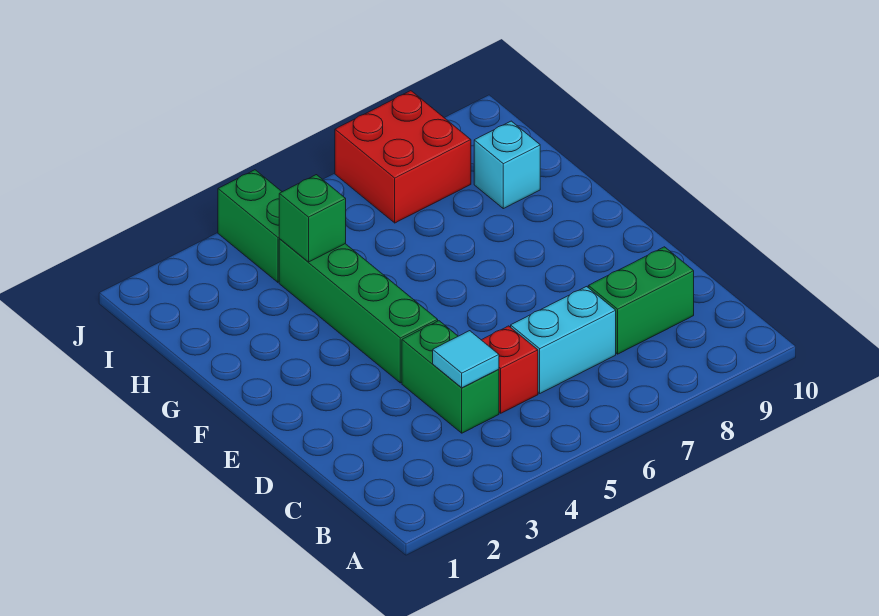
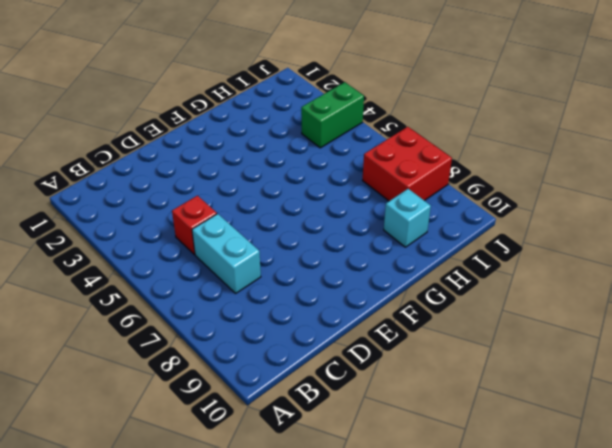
none -> green 1x2 brick [402,321,499,433]
none -> green 1x2 brick [588,247,694,354]

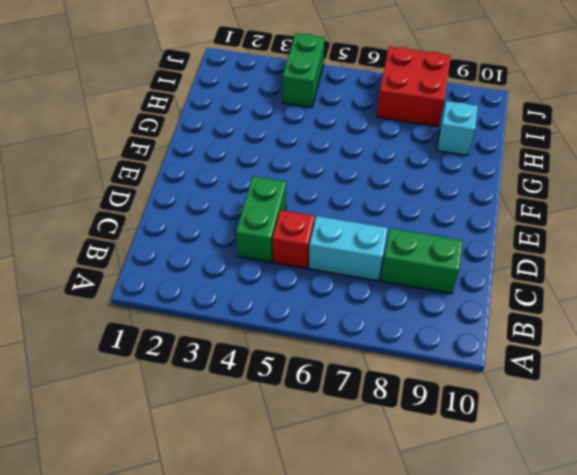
none -> green 1x4 brick [279,239,438,383]
none -> cyan 1x1 tile [433,331,499,388]

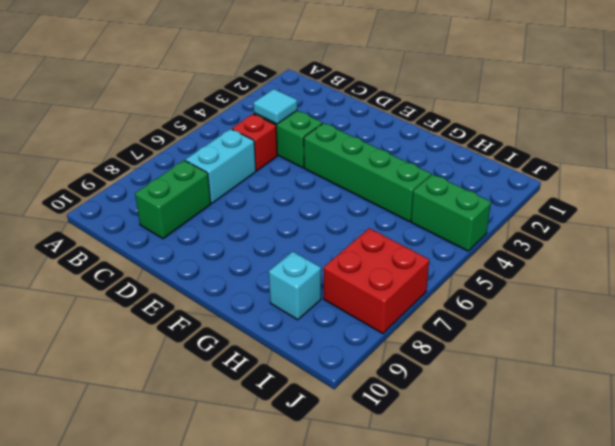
none -> green 1x1 brick [279,175,346,262]

